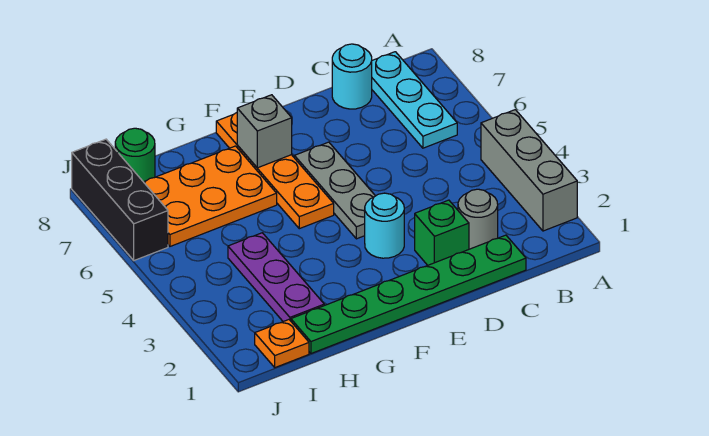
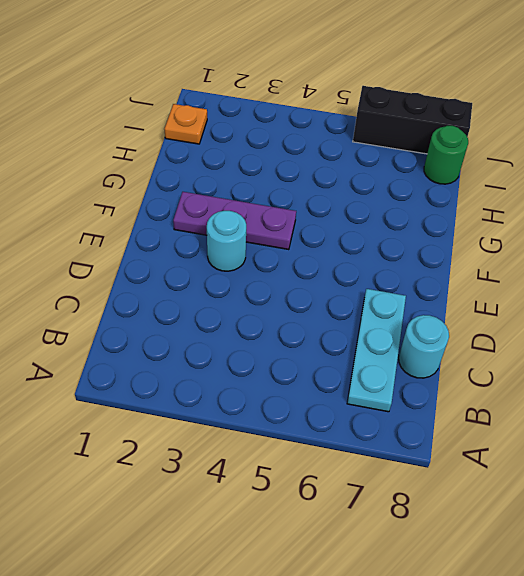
cyan 1x3 plate [347,289,406,412] -> cyan 1x3 plate turned to [372,52,457,148]
purple 1x3 plate [173,192,296,250] -> purple 1x3 plate moved to [228,233,324,322]
none -> grey 1x3 brick [481,110,577,231]
none -> green 1x6 plate [291,235,526,354]
none -> grey 1x1 round brick [458,189,498,249]

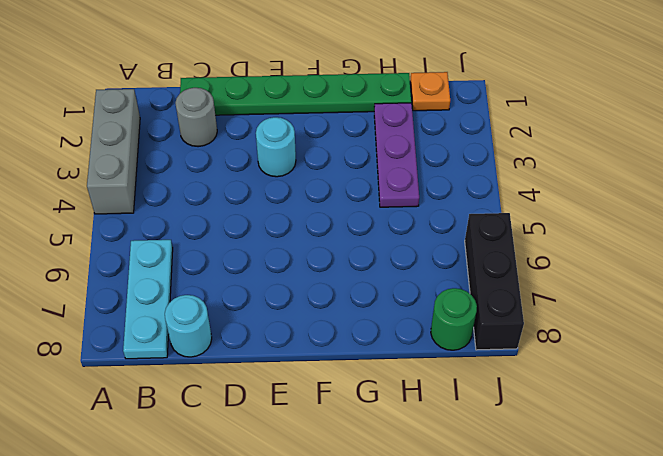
none -> green 1x1 brick [415,200,469,265]
none -> grey 1x3 plate [294,142,375,239]
none -> orange 1x4 plate [216,113,334,229]

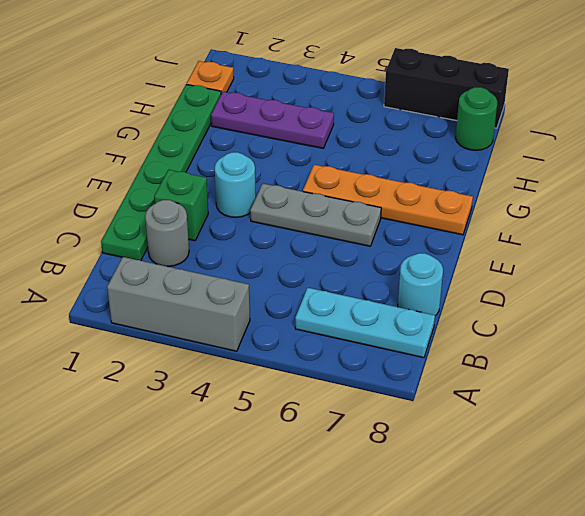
none -> orange 2x3 plate [144,146,277,246]
none -> grey 1x1 brick [237,95,292,168]

